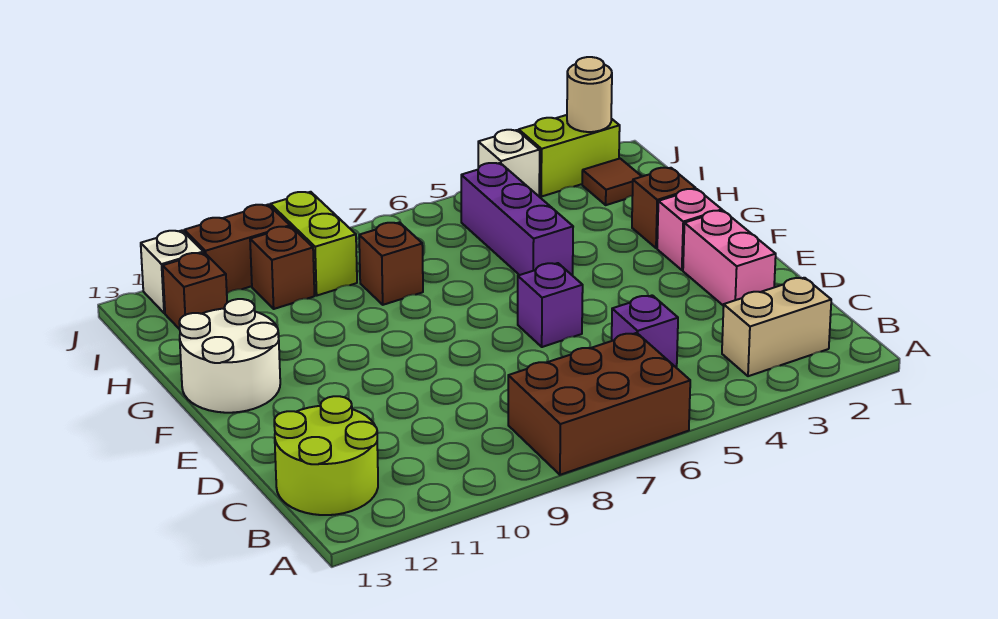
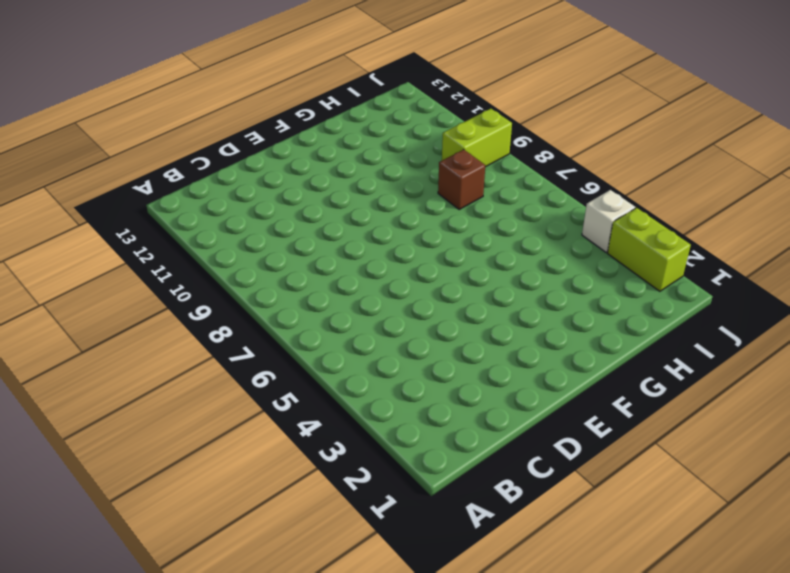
none -> brown 2x3 brick [508,333,690,475]
none -> tan 1x2 brick [722,278,831,376]
none -> lime 2x2 round brick [274,396,378,515]

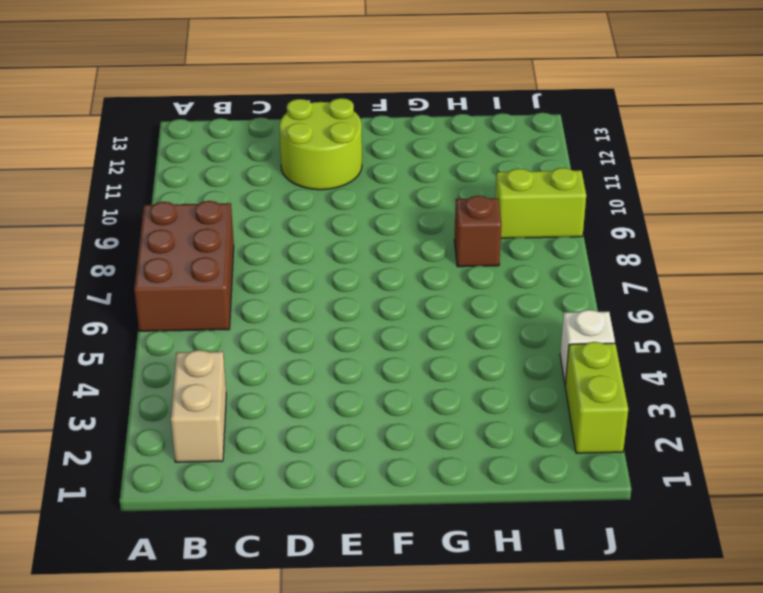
lime 2x2 round brick [279,98,362,190] -> lime 2x2 round brick moved to [274,396,378,515]
none -> purple 1x1 brick [612,295,678,367]
none -> pink 1x2 brick [683,211,776,306]
none -> purple 1x1 brick [518,263,583,347]

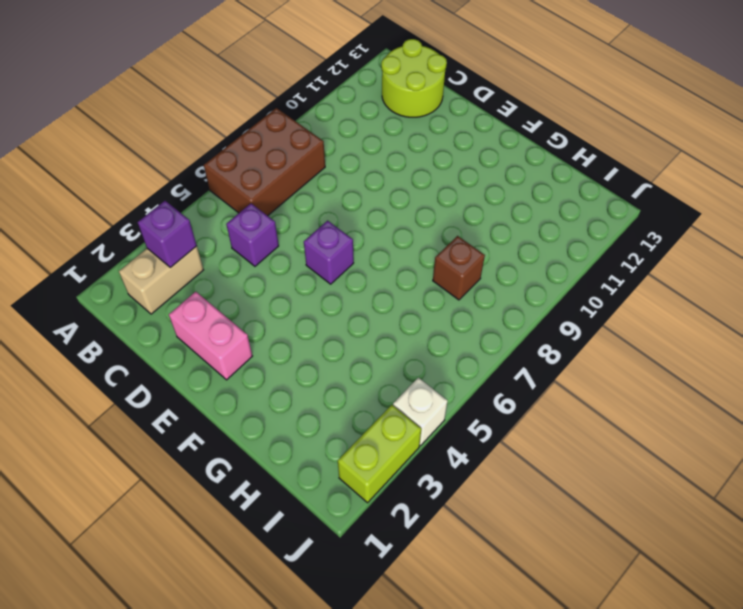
purple 1x1 brick [138,201,197,267] -> none
none -> pink 1x1 brick [657,189,722,270]
none -> white 2x2 round brick [179,299,280,413]
none -> brown 1x1 brick [632,168,696,248]

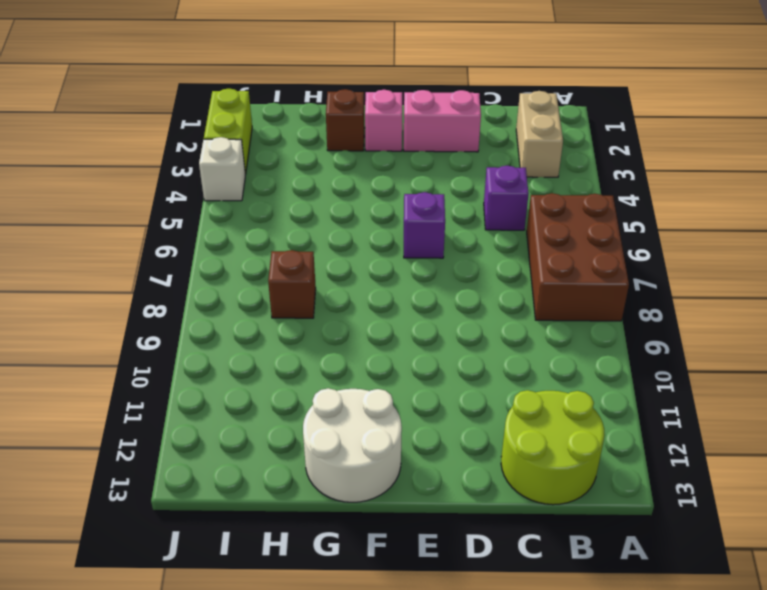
none -> purple 1x3 brick [461,163,573,275]
none -> brown 1x1 tile [582,159,642,205]
none -> lime 1x2 brick [270,192,357,295]

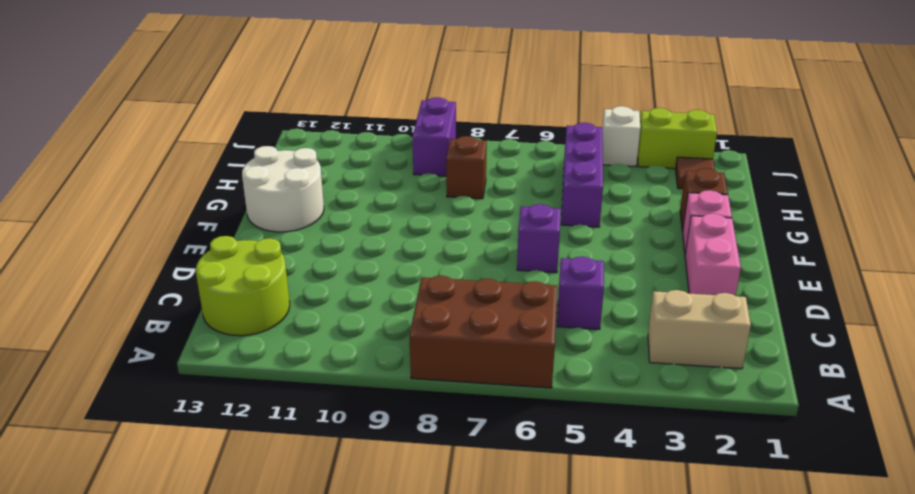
purple 1x2 brick [412,97,456,176] -> lime 1x2 brick [270,192,357,295]
none -> brown 1x1 brick [250,226,314,309]
none -> brown 1x1 brick [163,253,227,329]
none -> brown 1x2 brick [184,205,290,293]

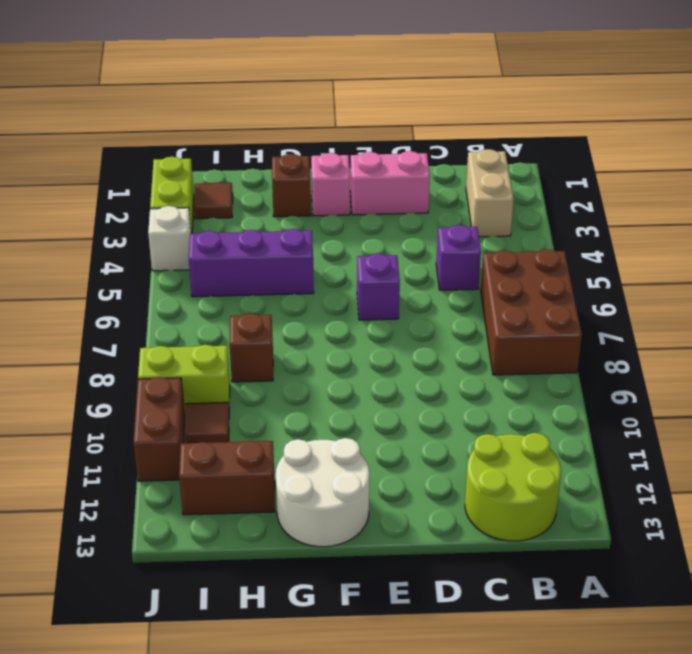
brown 1x2 brick [179,441,275,515] -> brown 1x1 brick [163,253,227,329]
brown 1x1 tile [184,402,229,443] -> brown 1x1 brick [250,226,314,309]
none -> white 1x1 brick [141,231,203,313]
none -> tan 1x1 round brick [567,57,612,132]

